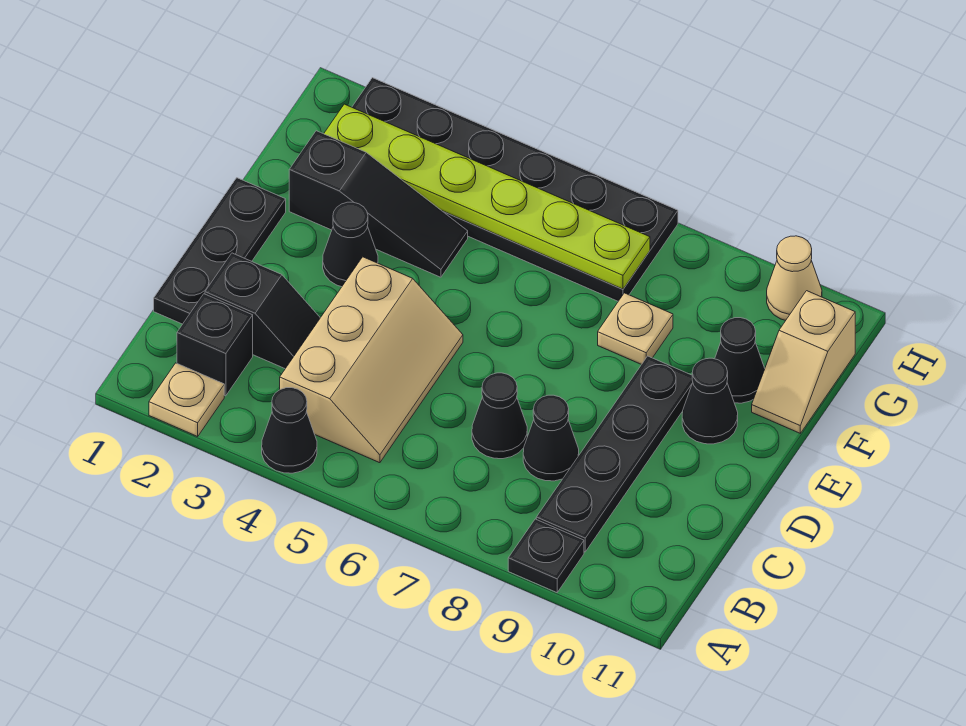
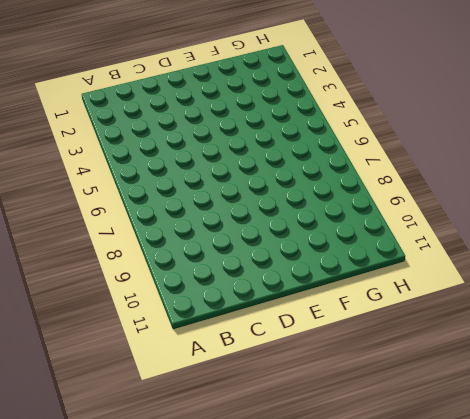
none -> tan 1x1 plate [149,363,224,436]
none -> black 1x1 cone [262,388,317,473]
none -> black 1x1 plate [508,519,584,593]

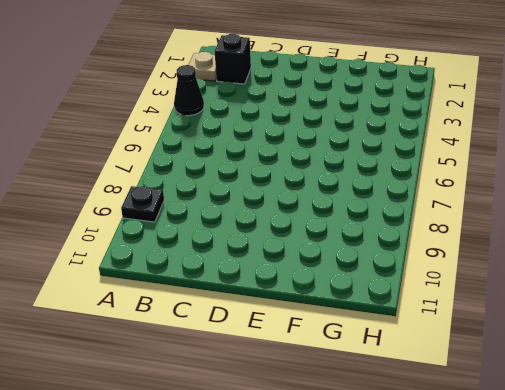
none -> tan 2x3 slope [280,257,463,463]
none -> black 1x4 plate [536,356,693,552]
none -> black 1x3 plate [154,178,286,324]

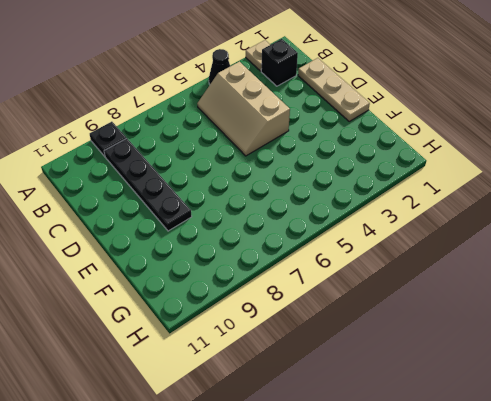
tan 1x3 plate [298,58,370,121] -> black 1x3 plate [154,178,286,324]
none -> black 1x2 slope [205,253,320,369]
none -> black 1x1 cone [472,373,527,459]
none -> black 1x1 cone [523,395,579,481]

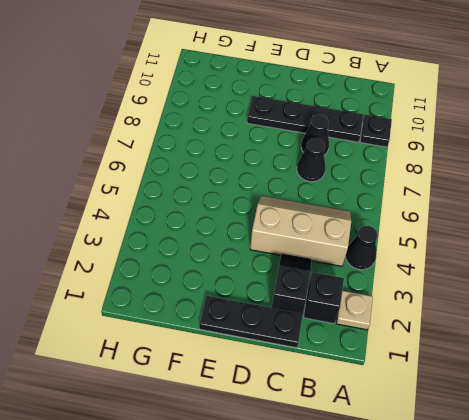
none -> black 1x1 cone [323,202,378,287]
none -> black 1x1 cone [682,358,738,444]
none -> black 1x3 slope [289,131,468,277]

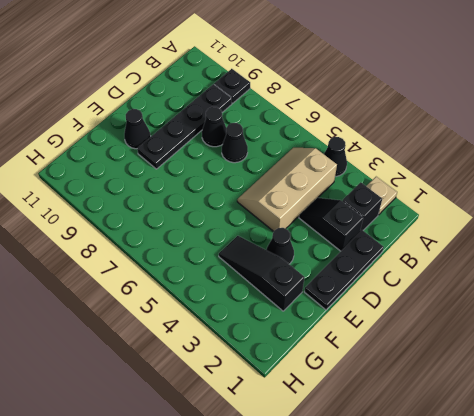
none -> tan 1x1 plate [598,293,673,365]
none -> black 1x1 cone [715,318,765,403]
none -> tan 1x2 slope [752,291,855,433]

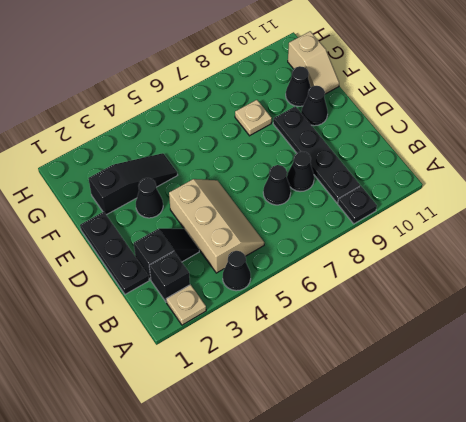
none -> black 2x6 plate [352,78,678,301]
none -> tan 1x1 cone [767,236,822,320]
none -> lime 1x6 plate [324,104,650,289]

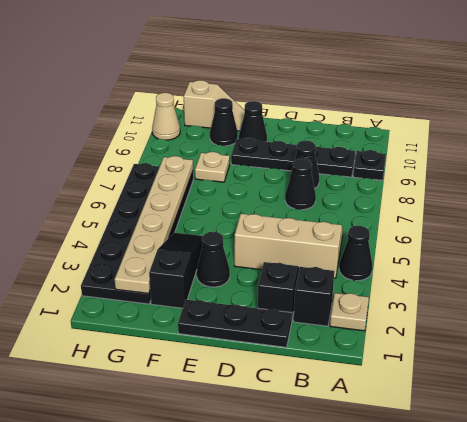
tan 1x6 plate [115,156,193,293] -> lime 1x6 plate [324,104,650,289]

